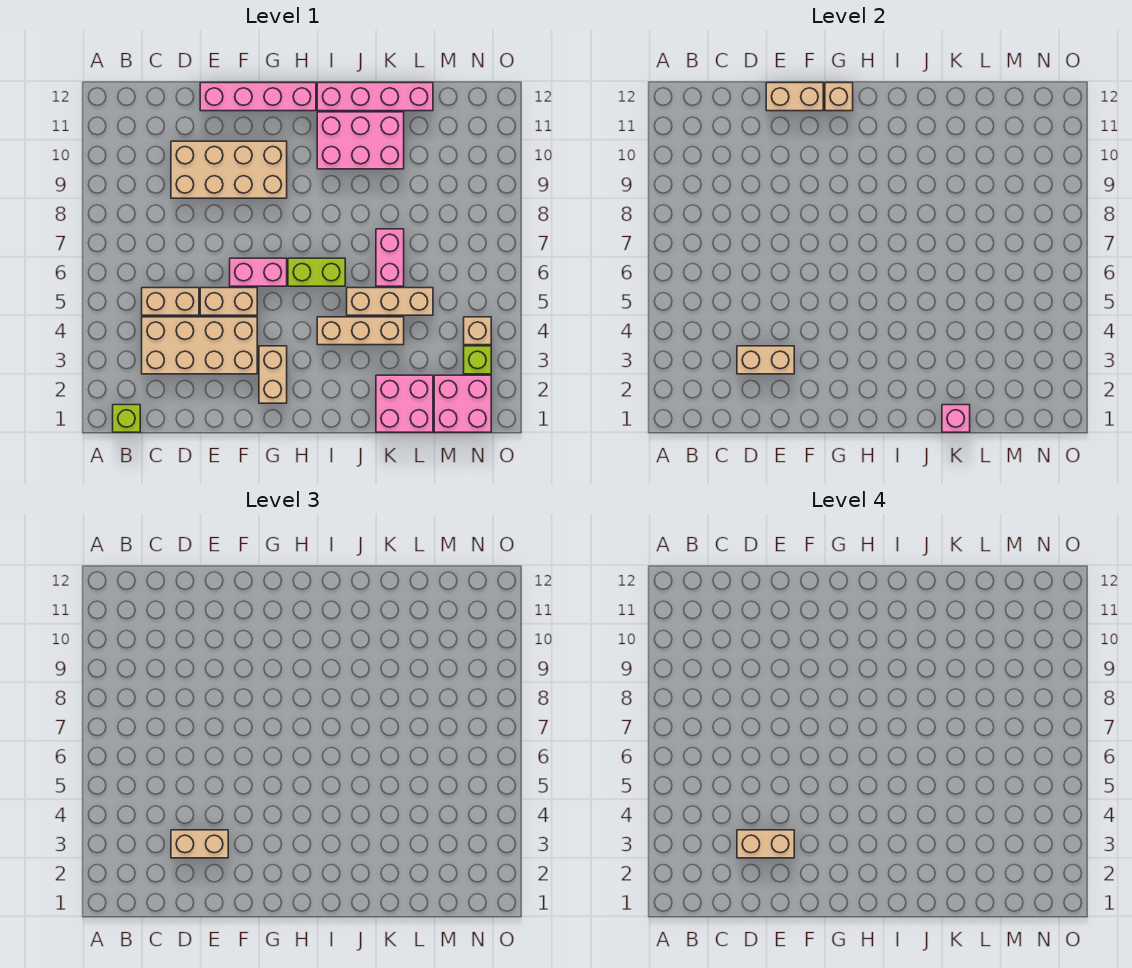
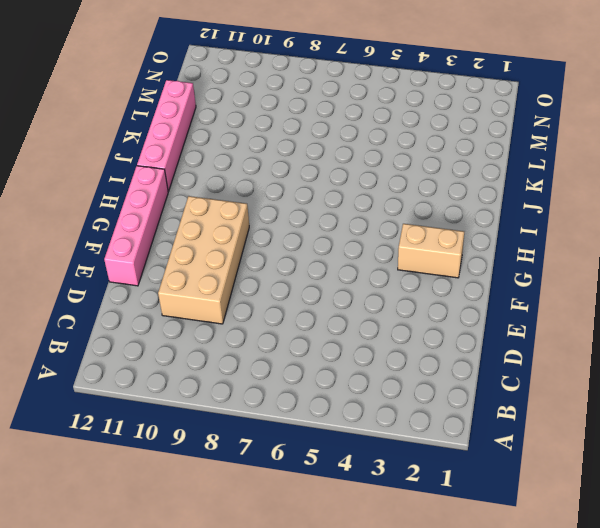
none -> lime 1x1 brick [113,405,140,432]
none -> tan 2x4 brick [142,317,257,374]
none -> tan 1x2 brick [142,288,199,315]

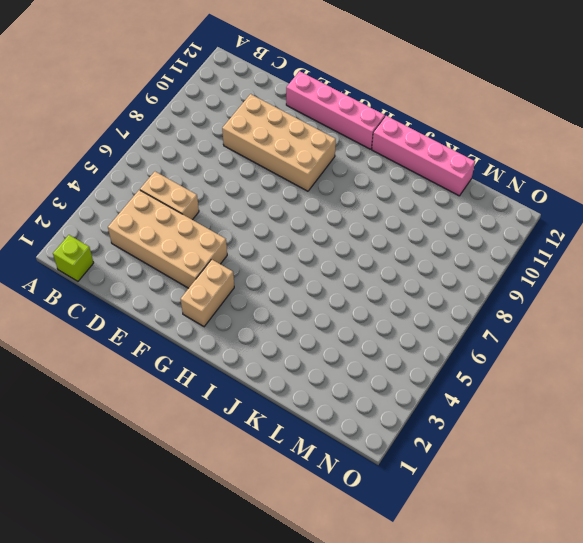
none -> tan 1x2 brick [200,288,257,315]
none -> pink 1x2 brick [230,258,287,286]
none -> lime 1x2 brick [288,258,345,286]

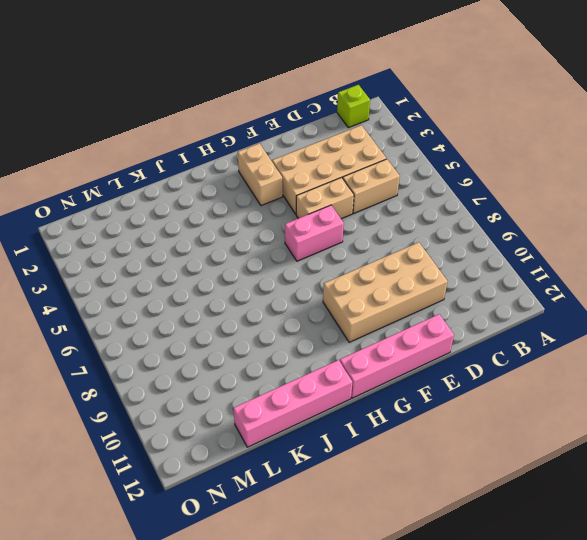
none -> lime 1x2 brick [288,258,345,286]
none -> tan 1x3 brick [317,317,404,345]
none -> pink 2x3 brick [317,112,404,169]

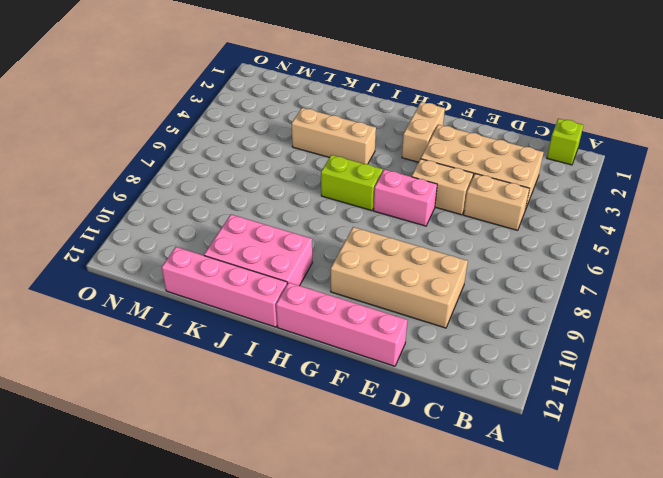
none -> tan 1x3 brick [347,288,433,315]
none -> pink 2x2 brick [376,375,433,432]
none -> pink 1x2 brick [376,229,404,286]

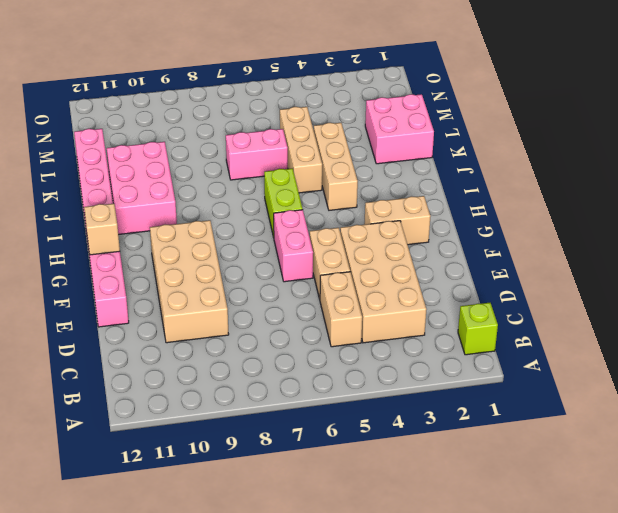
none -> pink 2x2 brick [434,375,491,432]
none -> lime 1x1 brick [464,346,491,374]
none -> tan 1x1 brick [464,317,491,345]

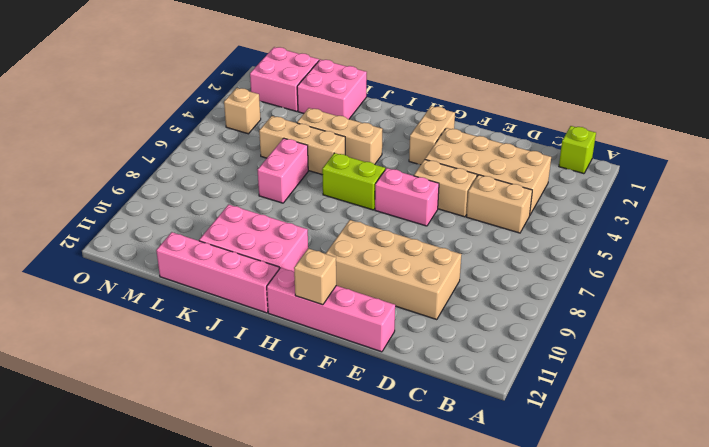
none -> lime 1x1 brick [464,346,491,374]
none -> tan 1x2 brick [737,346,794,374]
none -> tan 1x2 brick [766,83,823,111]

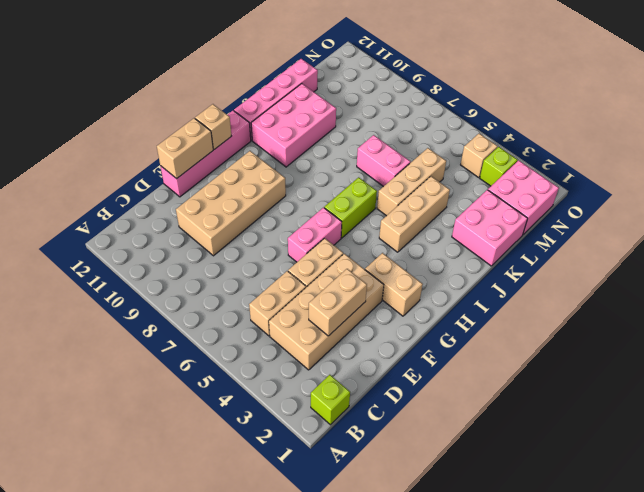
none -> pink 1x1 brick [942,405,970,432]
none -> tan 1x2 brick [171,830,228,858]
none -> tan 1x2 brick [737,830,794,858]

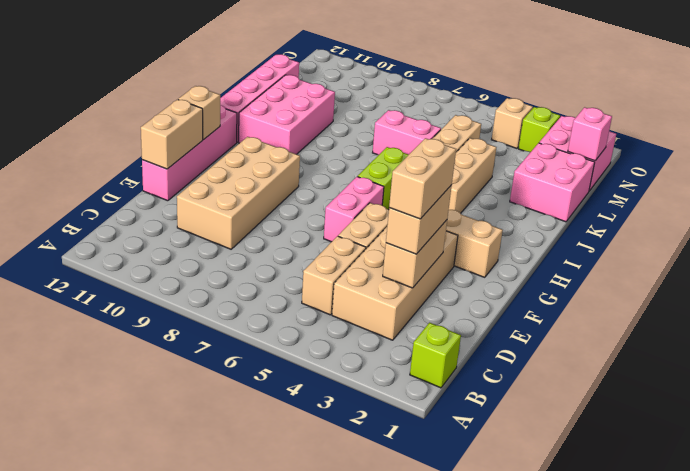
pink 1x1 brick [568,107,612,161] -> pink 1x1 brick moved to [942,405,970,432]

